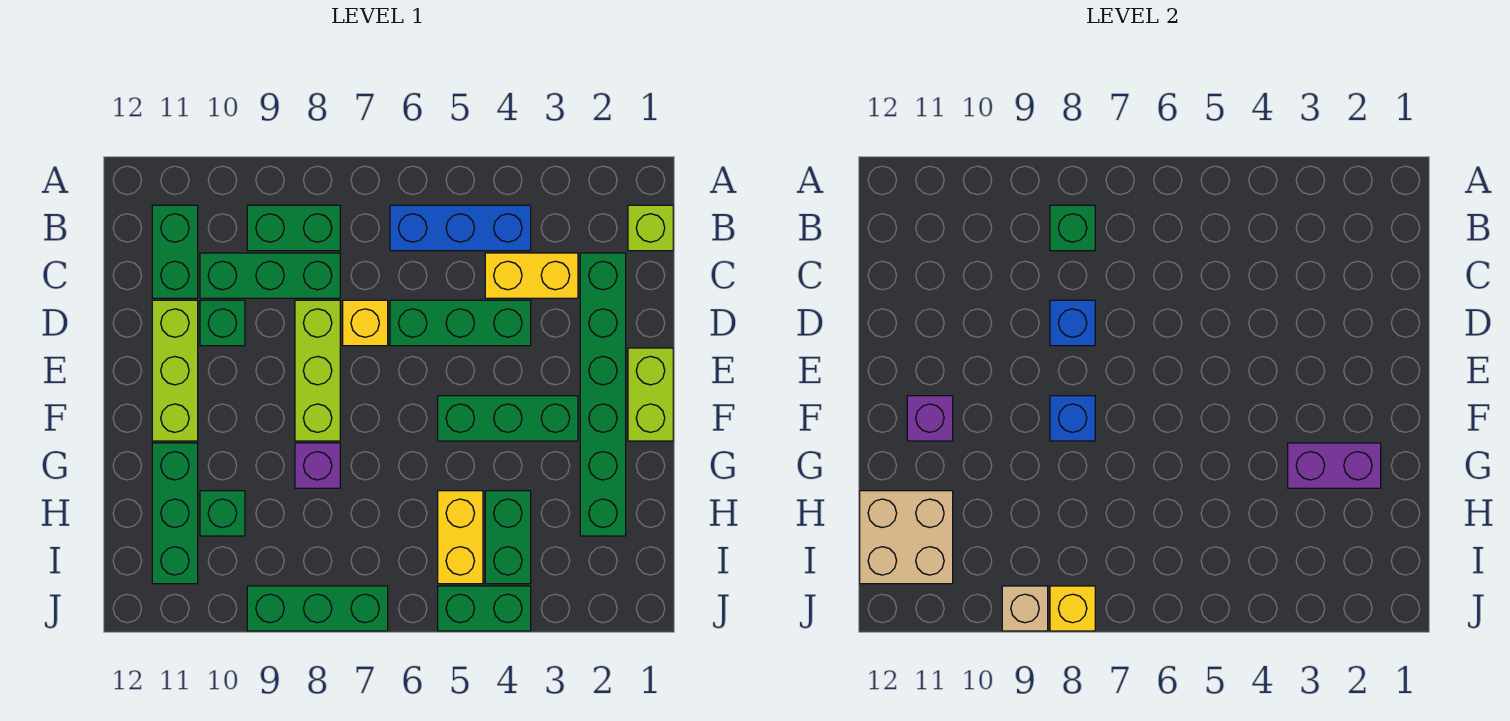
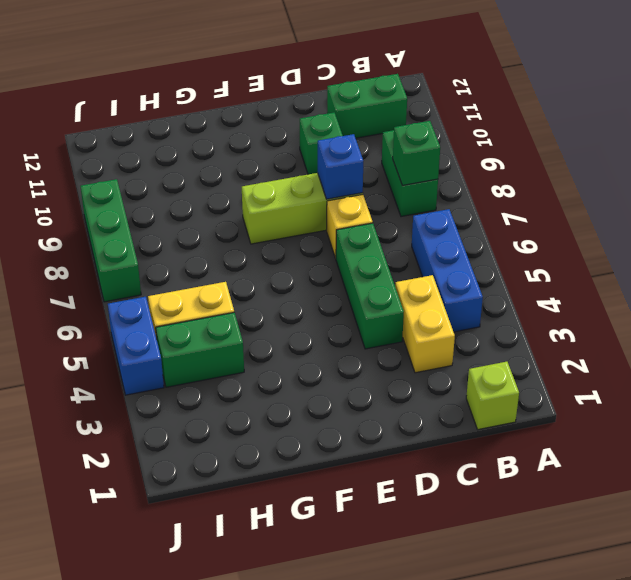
blue 1x2 brick [108,297,164,395] -> green 1x2 brick [438,586,531,631]
none -> green 1x6 brick [580,253,626,536]
none -> green 1x3 brick [200,253,340,298]
none -> lime 1x3 brick [152,300,198,441]

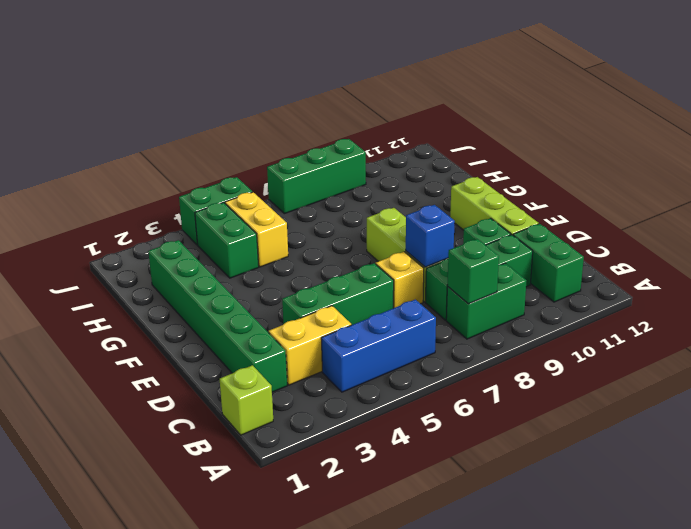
none -> lime 1x2 brick [628,348,673,441]
none -> green 1x3 brick [438,396,578,441]
none -> purple 1x1 brick [295,443,340,488]

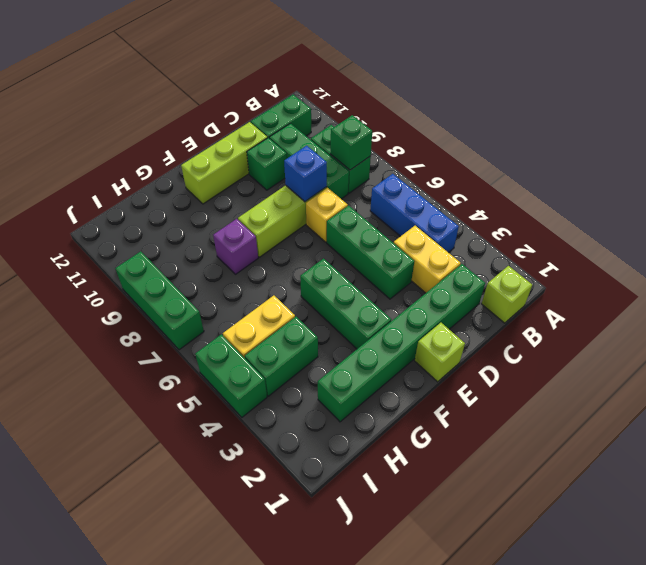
lime 1x1 brick [415,323,465,382] -> lime 1x2 brick [628,348,673,441]
none -> green 1x3 brick [152,443,198,584]
none -> green 1x1 brick [200,491,245,536]
none -> blue 1x1 brick [1050,396,1095,441]

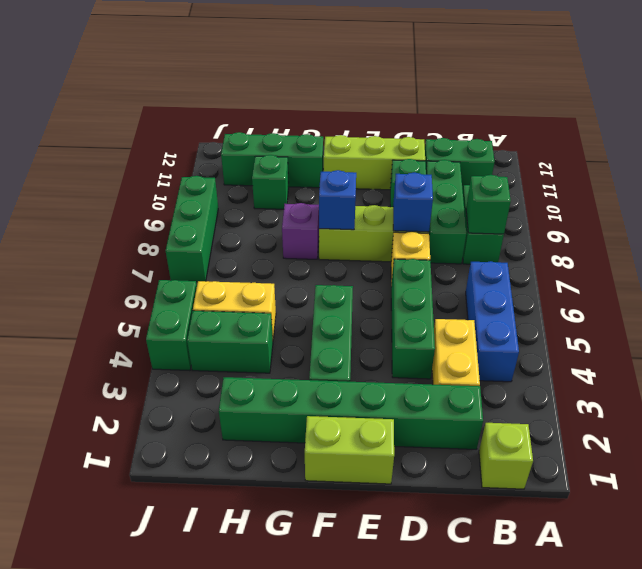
none -> purple 1x1 brick [907,396,953,441]
none -> purple 1x2 brick [1288,443,1381,488]
none -> tan 2x2 brick [860,491,953,584]

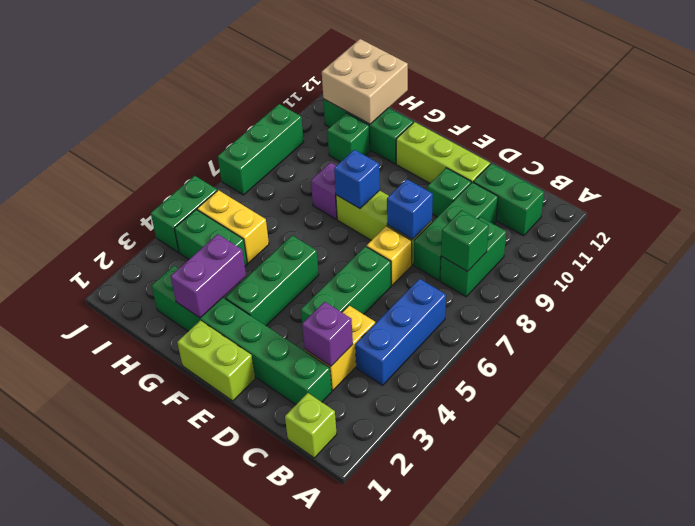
purple 1x1 brick [302,302,353,366] -> purple 1x1 brick moved to [907,396,953,441]
none -> yellow 1x1 brick [1050,586,1095,631]
none -> tan 1x1 brick [1002,586,1048,631]

